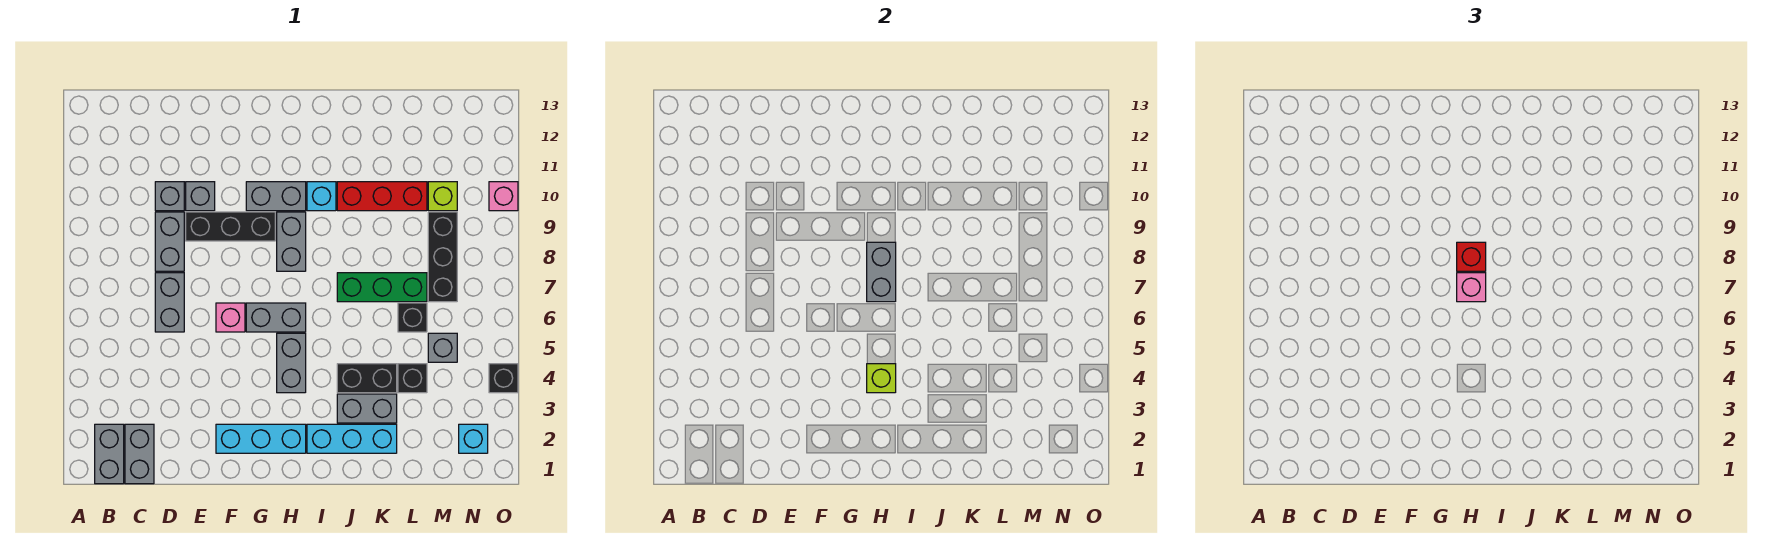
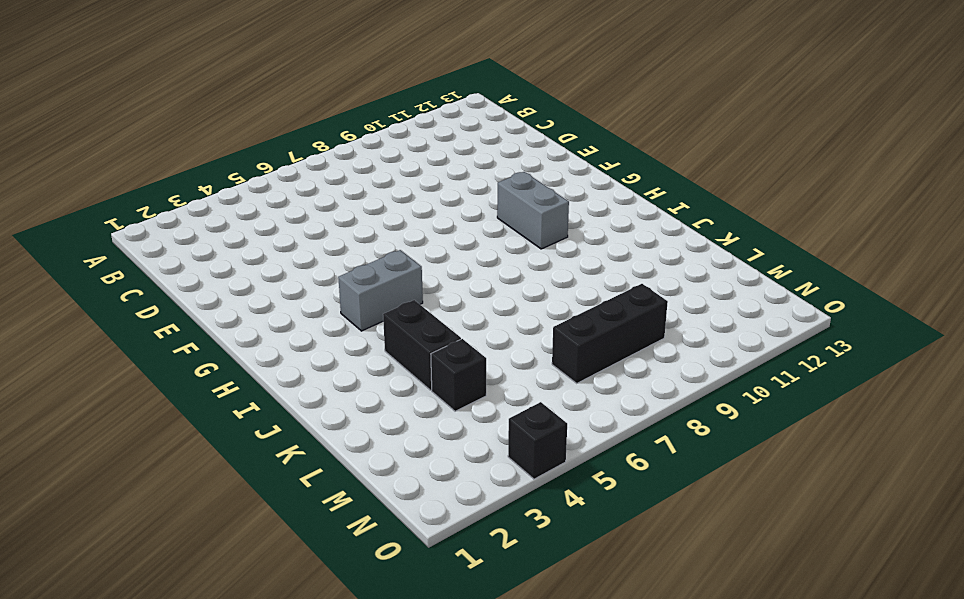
none -> grey 1x2 brick [95,424,124,484]
none -> grey 1x2 brick [125,424,154,484]
none -> grey 1x2 brick [155,273,184,332]
none -> grey 1x2 brick [155,212,184,271]

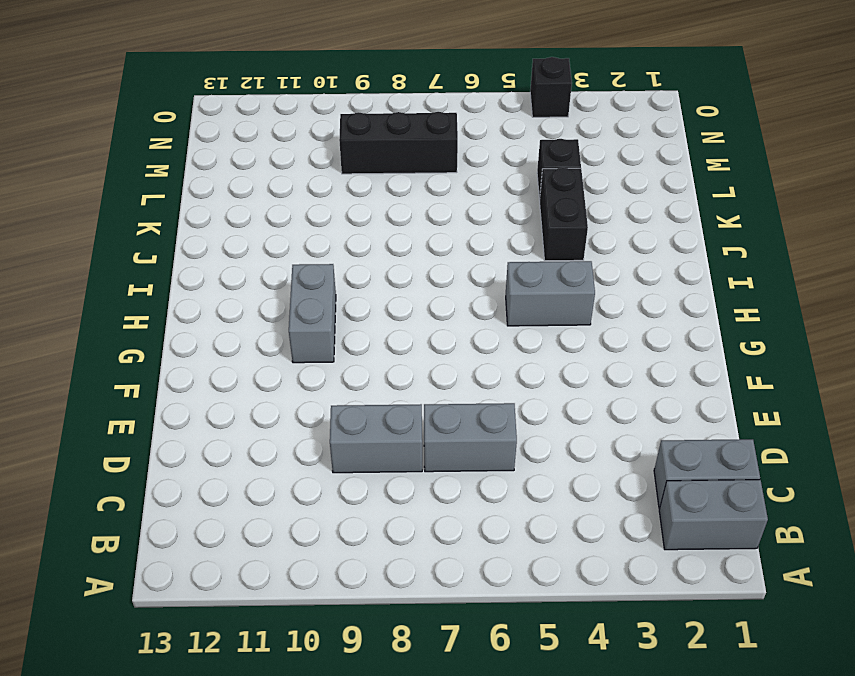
none -> grey 1x1 brick [155,182,184,211]
none -> black 1x3 brick [186,212,275,241]
none -> grey 1x1 brick [186,182,215,211]
none -> cyan 1x3 brick [216,424,306,453]

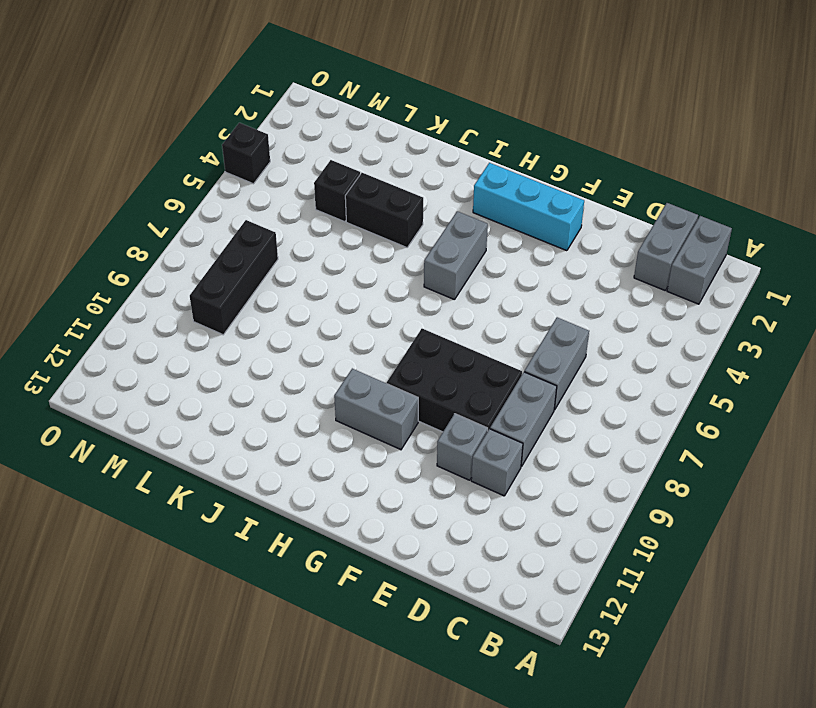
black 2x3 brick [387,329,522,432] -> black 1x3 brick [186,212,275,241]
none -> pink 1x1 brick [216,303,245,332]
none -> grey 1x2 brick [246,303,306,332]
none -> grey 1x2 brick [277,212,306,271]
none -> cyan 1x3 brick [307,424,397,453]

